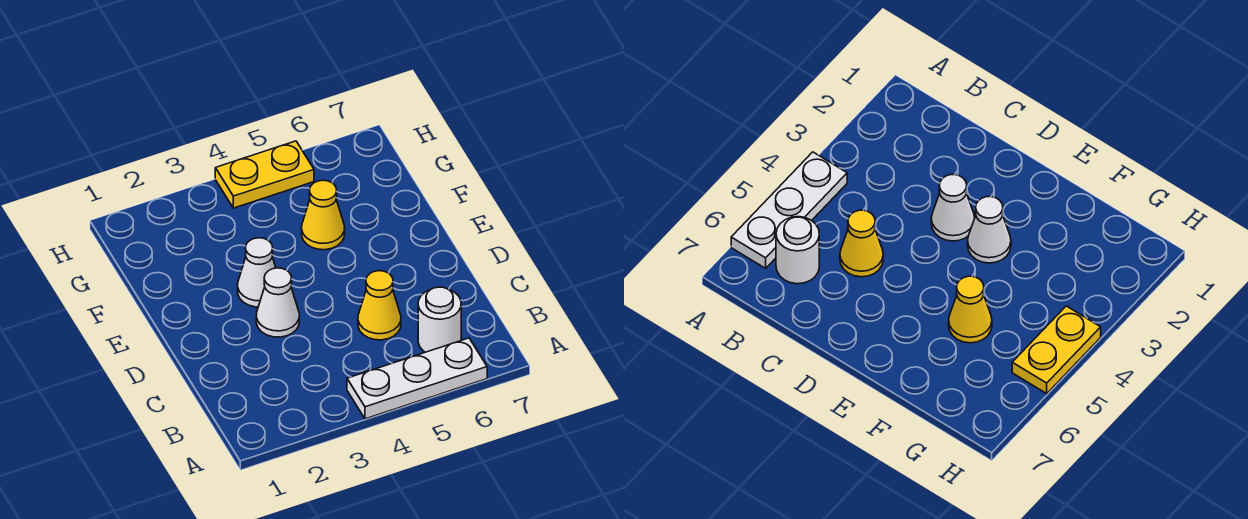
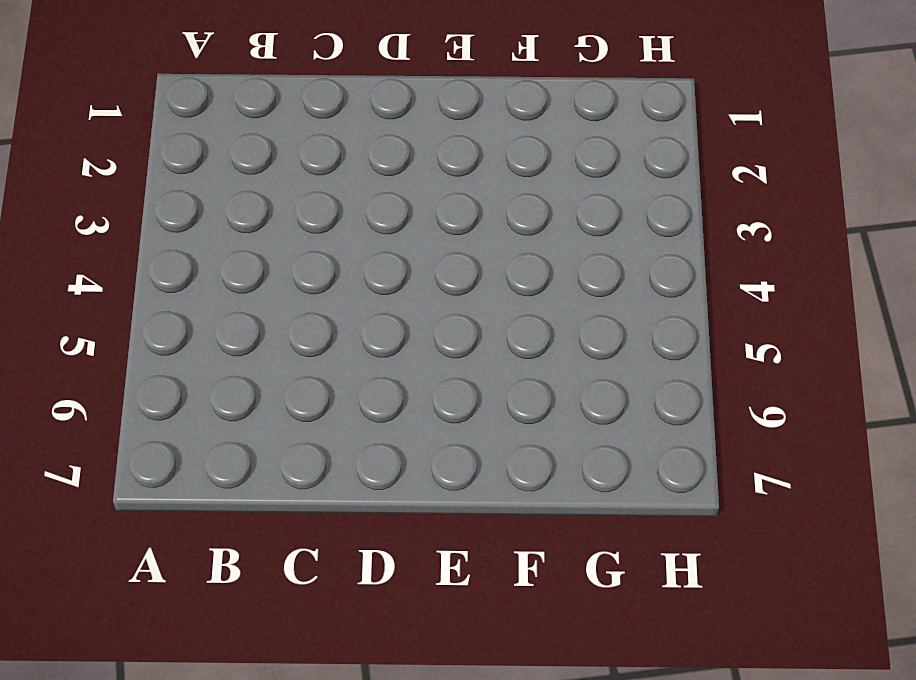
none -> white 1x3 plate [347,338,487,419]
none -> white 1x1 round brick [418,287,461,352]

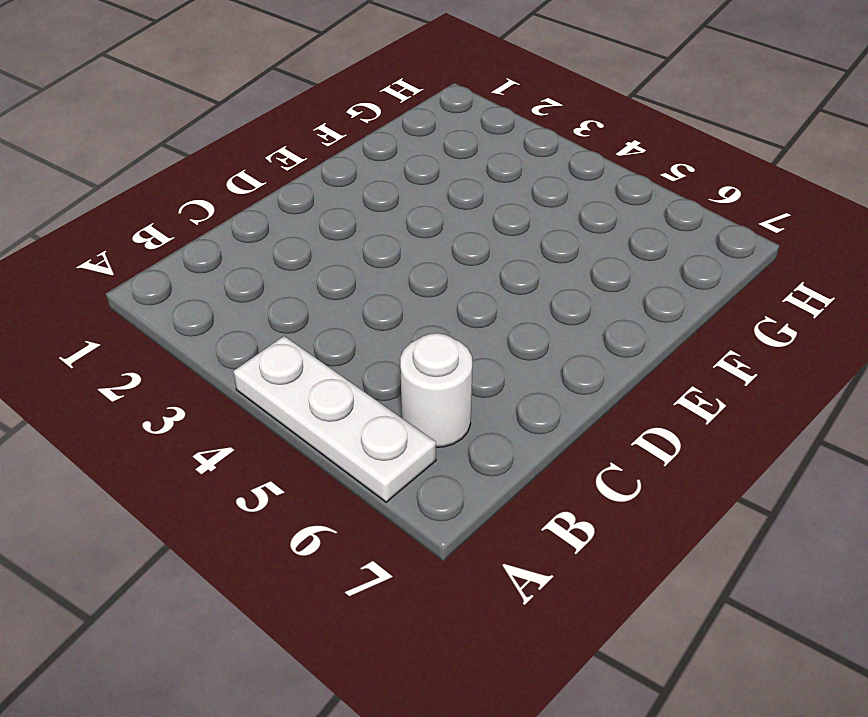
none -> yellow 1x1 cone [358,271,401,340]
none -> white 1x1 cone [256,268,299,337]

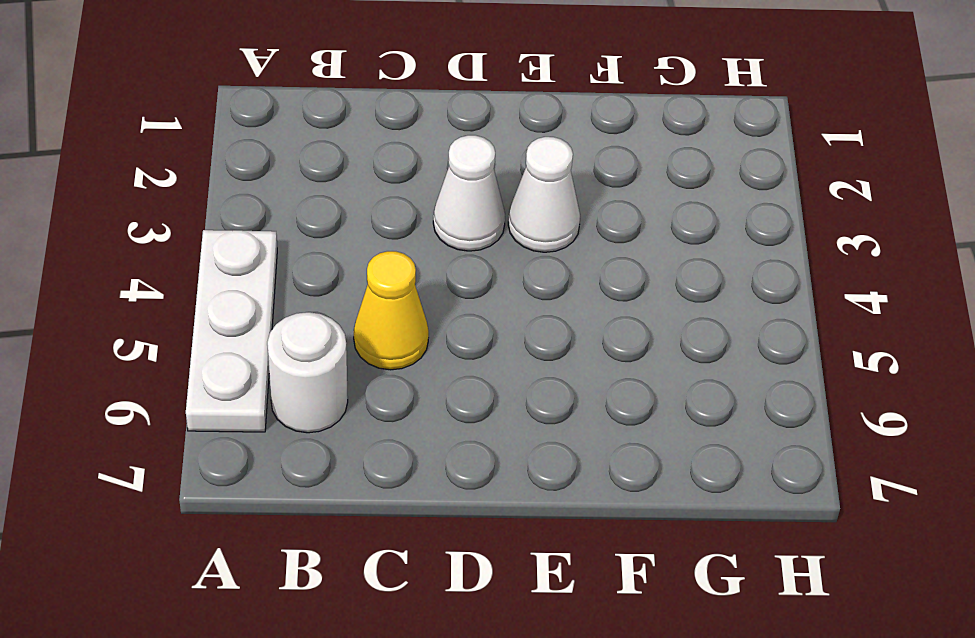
none -> yellow 1x1 cone [302,180,345,250]
none -> yellow 1x2 plate [215,141,314,208]

